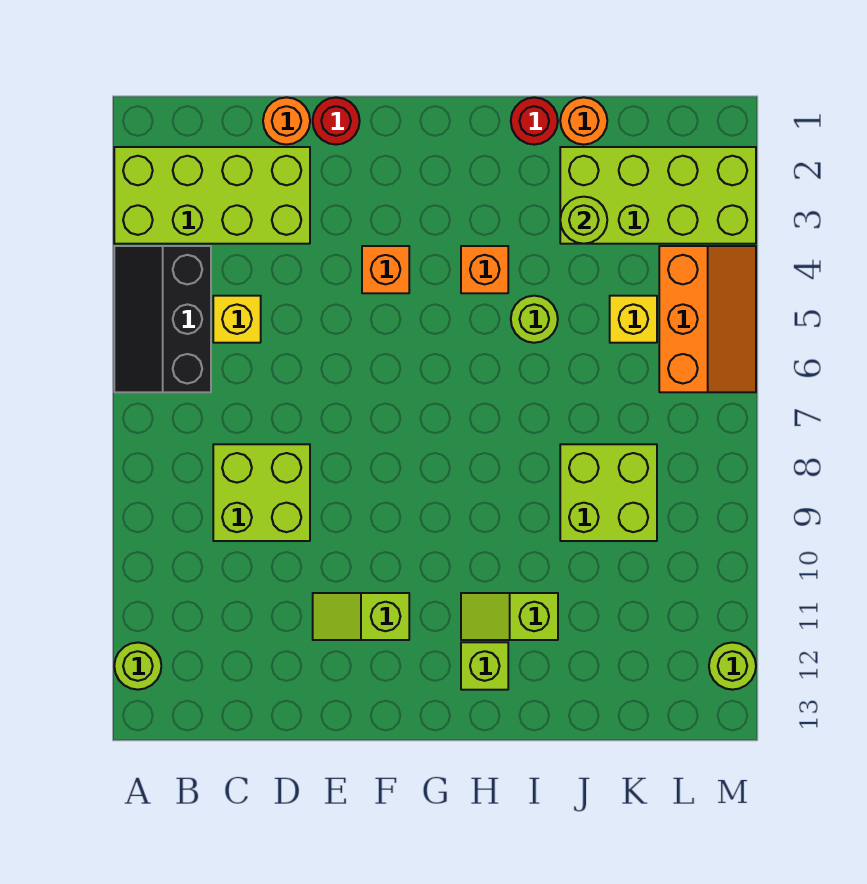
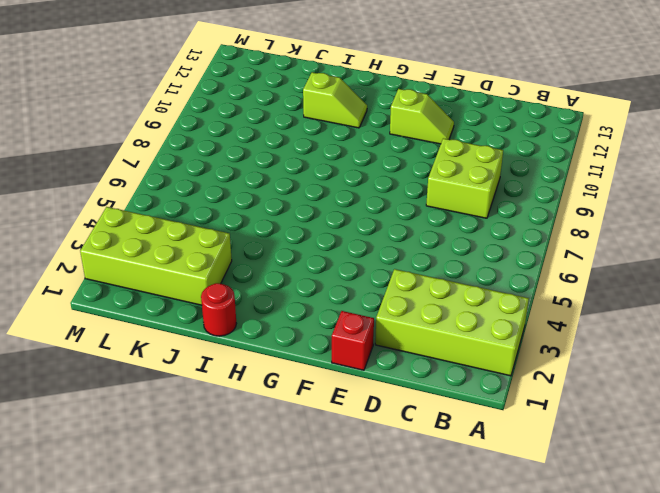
red 1x1 brick [332,311,374,370] -> red 1x1 round brick [313,97,360,145]
none -> black 2x3 slope [114,246,211,392]
none -> lime 1x1 round brick [114,643,161,690]
none -> yellow 1x1 brick [213,296,261,343]

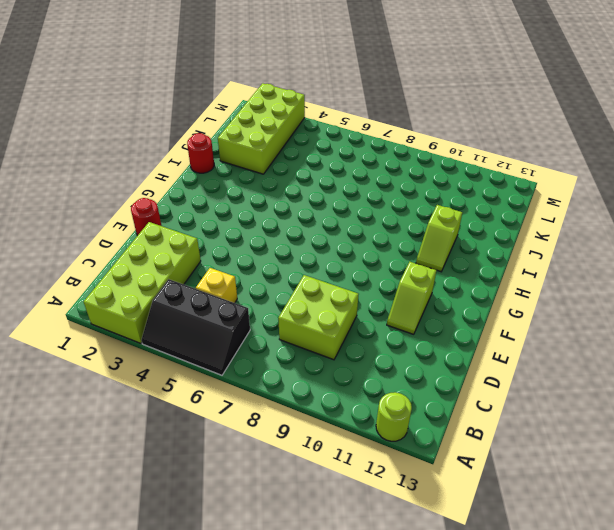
none -> orange 1x1 round brick [263,97,310,145]
none -> orange 1x1 brick [362,246,409,293]
none -> orange 1x1 brick [461,246,508,293]

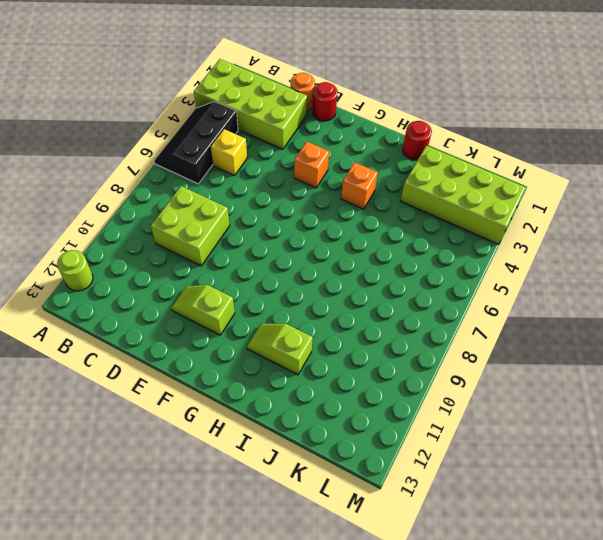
none -> lime 1x1 brick [461,642,508,690]
none -> lime 1x1 round brick [511,296,558,343]
none -> orange 1x1 round brick [560,97,607,145]

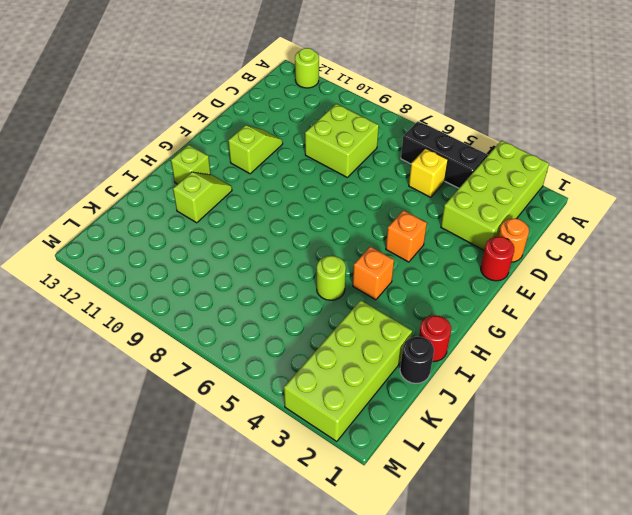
black 1x1 round brick [400,337,434,383] -> orange 1x1 round brick [560,97,607,145]
none -> lime 2x2 brick [560,444,657,541]
none -> yellow 1x1 brick [610,296,657,343]
none -> orange 2x3 slope [659,246,756,392]

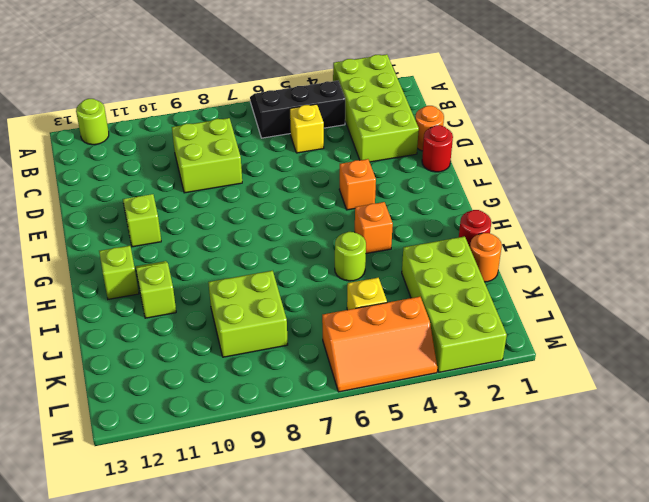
none -> lime 1x1 round brick [709,643,756,690]
none -> lime 1x1 round brick [560,197,607,244]

